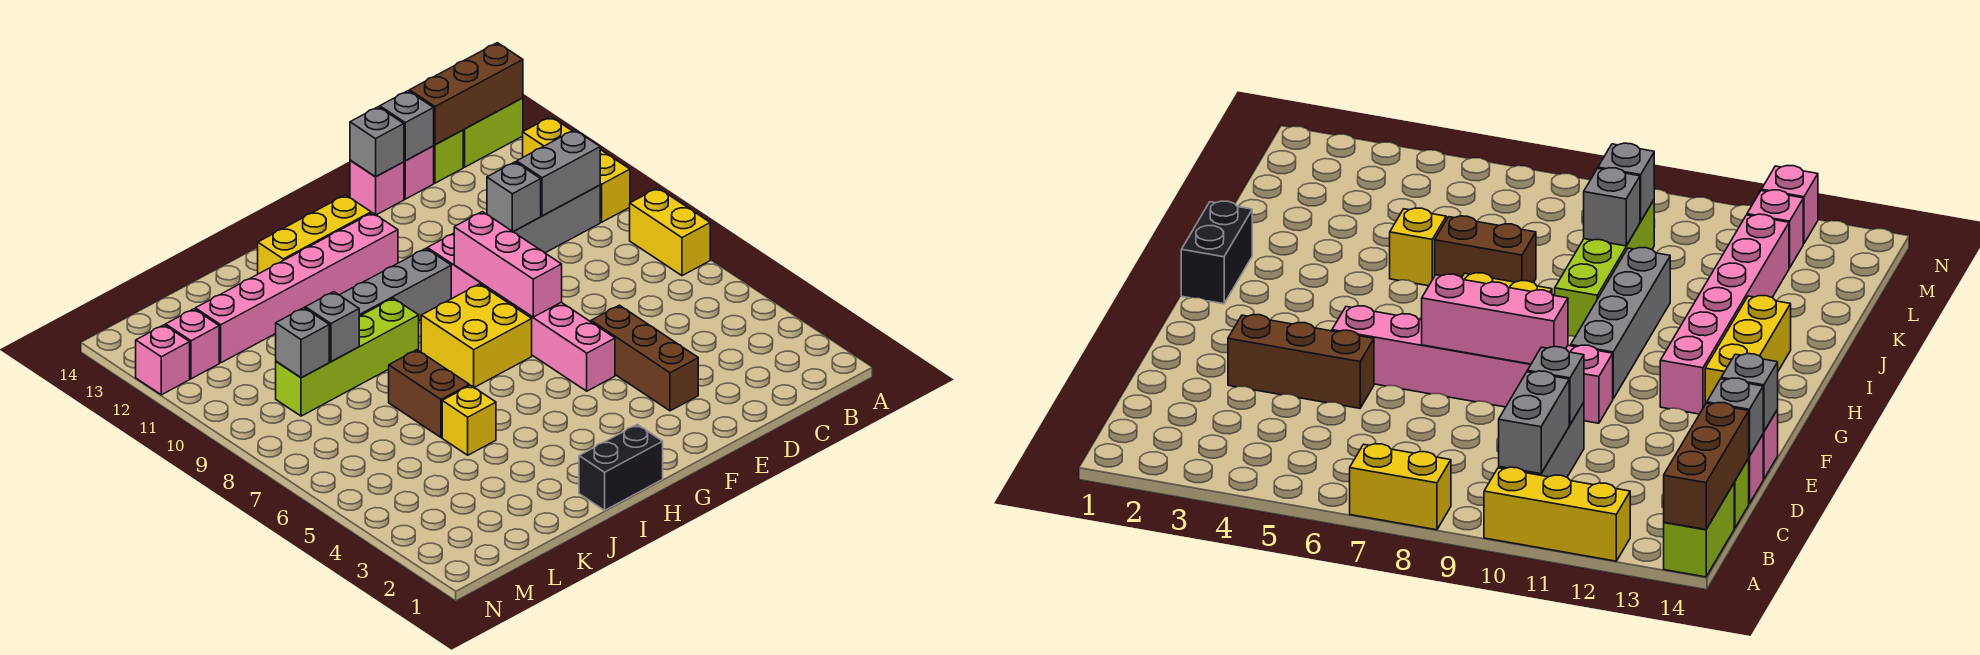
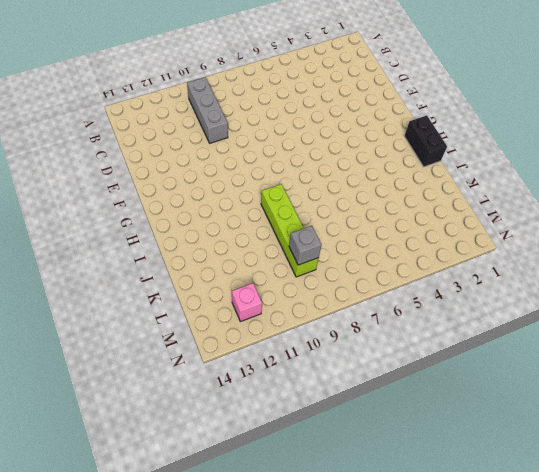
none -> yellow 1x2 brick [630,188,710,276]
none -> yellow 1x3 brick [523,117,630,222]
none -> lime 1x2 brick [463,98,523,167]

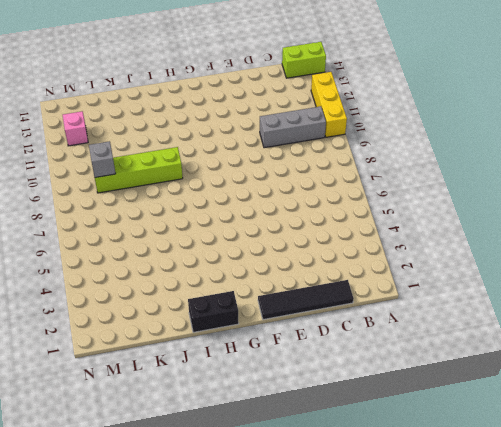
black 1x4 tile [258,280,354,320] -> none
none -> yellow 1x2 brick [630,188,710,276]
none -> lime 1x1 brick [434,130,463,183]
none -> pink 1x1 brick [404,146,434,199]

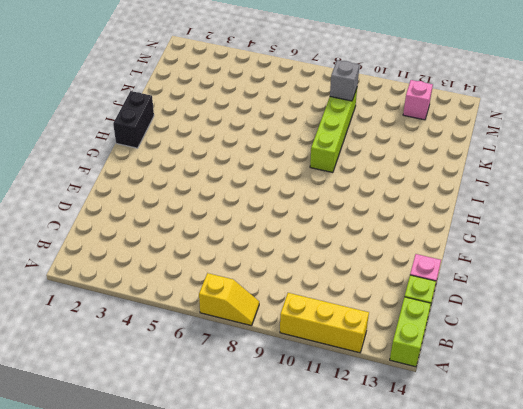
yellow 1x2 slope [199,273,259,326] -> yellow 1x2 brick [630,188,710,276]
none -> grey 1x3 brick [514,185,600,253]
none -> brown 1x3 brick [591,305,698,411]
none -> pink 1x1 brick [350,160,404,215]

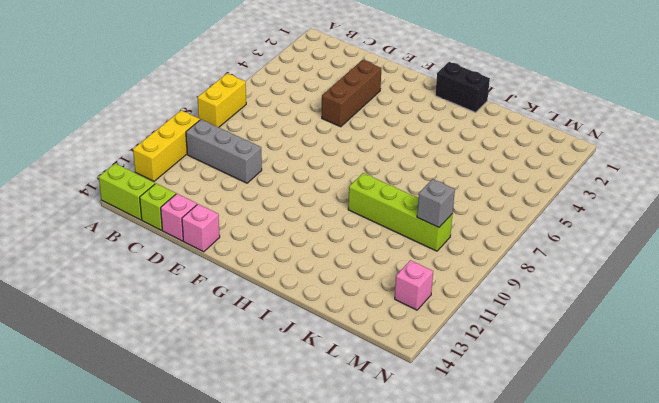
none -> pink 1x6 brick [427,233,615,391]
none -> yellow 2x2 brick [421,284,532,388]
none -> grey 1x4 brick [340,249,451,320]

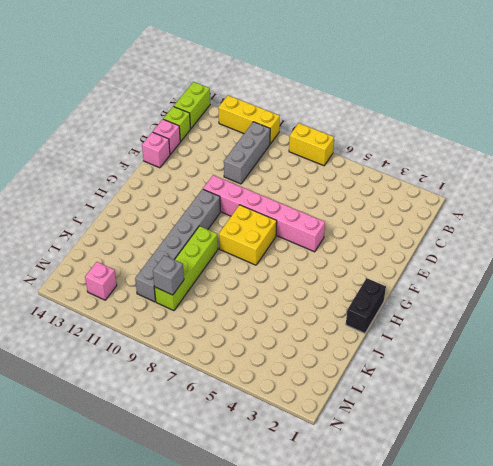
grey 1x6 brick [135,189,220,302] -> grey 1x4 brick [340,249,451,320]
none -> brown 1x3 brick [591,305,698,411]
none -> pink 1x6 brick [195,213,398,363]
none -> yellow 1x3 brick [258,195,371,274]

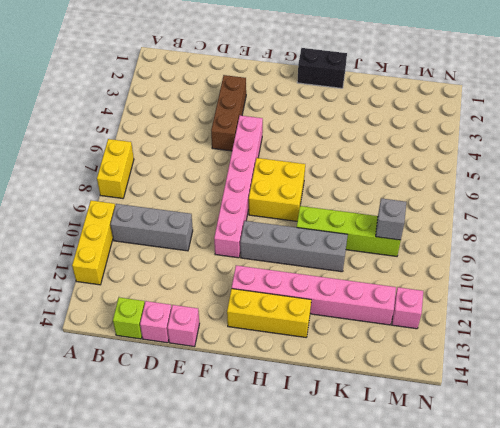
none -> lime 1x2 brick [463,98,523,167]
none -> yellow 1x1 brick [442,385,496,455]
none -> brown 1x2 brick [389,350,469,437]

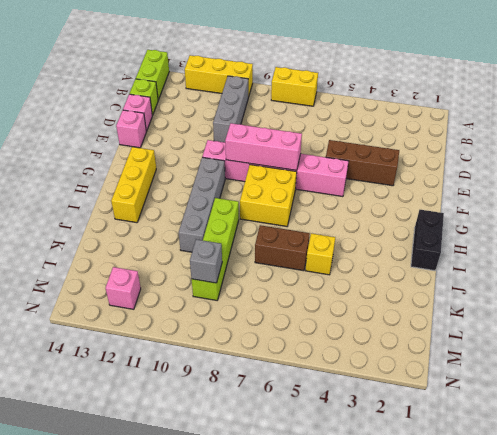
none -> pink 1x6 brick [195,213,398,363]
none -> pink 1x1 brick [136,325,190,395]
none -> brown 1x3 brick [410,43,523,145]

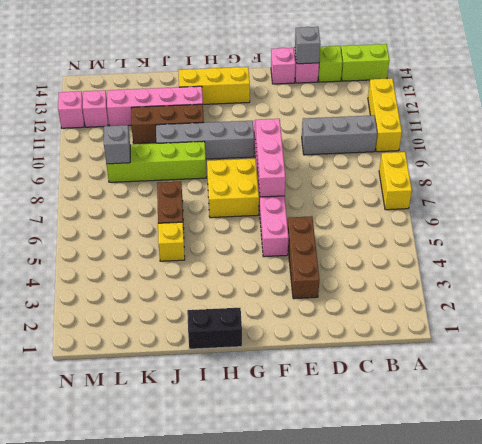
brown 1x3 brick [131,104,204,144] -> brown 1x3 brick moved to [410,43,523,145]
pink 1x4 brick [107,86,203,126] -> pink 1x6 brick [195,213,398,363]
none -> grey 1x2 brick [517,130,600,216]
none -> grey 1x1 brick [487,162,541,232]
none -> grey 1x1 brick [350,107,404,177]

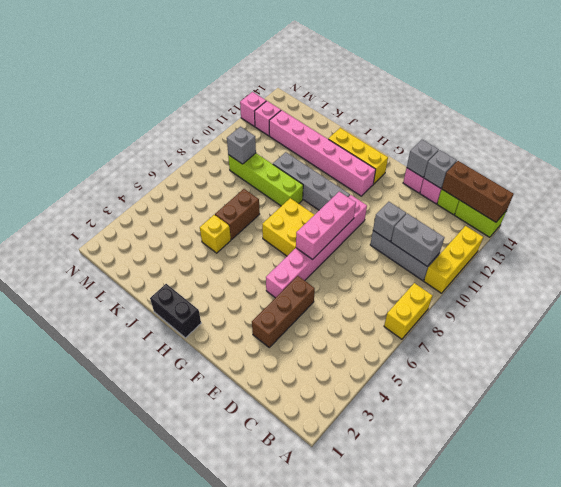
none -> grey 1x1 brick [305,292,359,362]

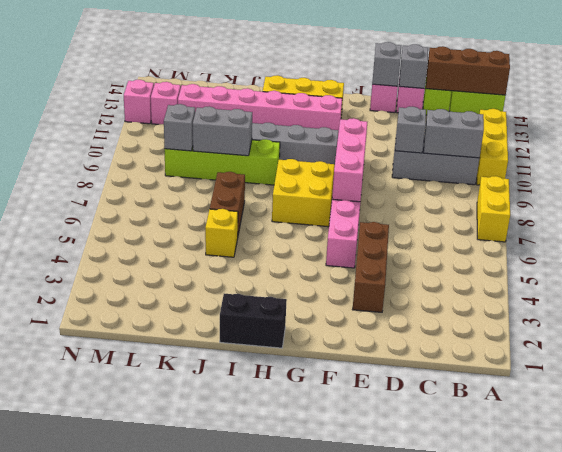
grey 1x2 brick [193,106,252,156] -> grey 1x1 brick [305,292,359,362]

